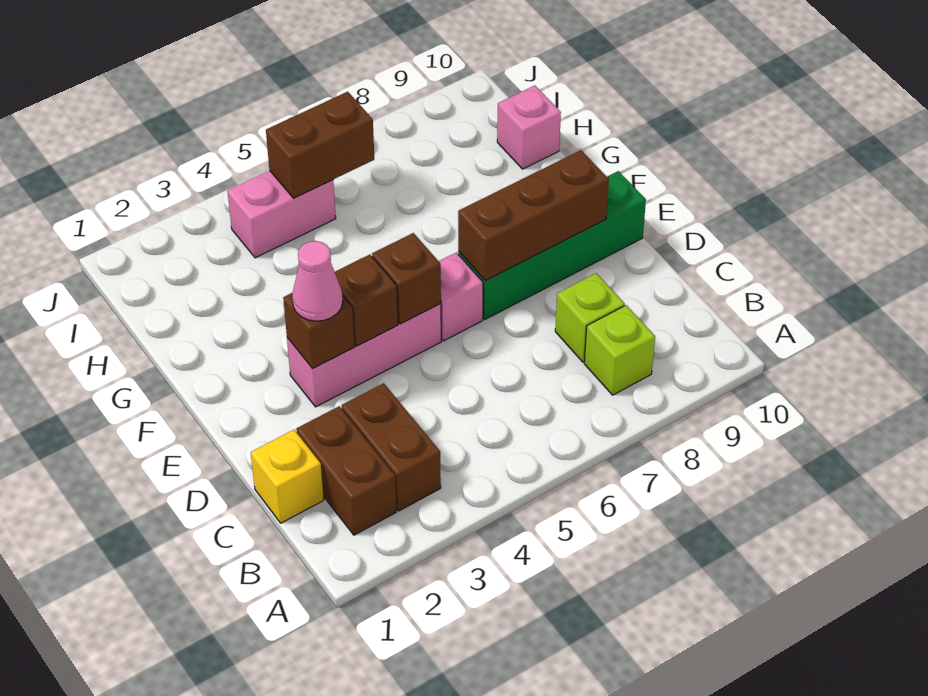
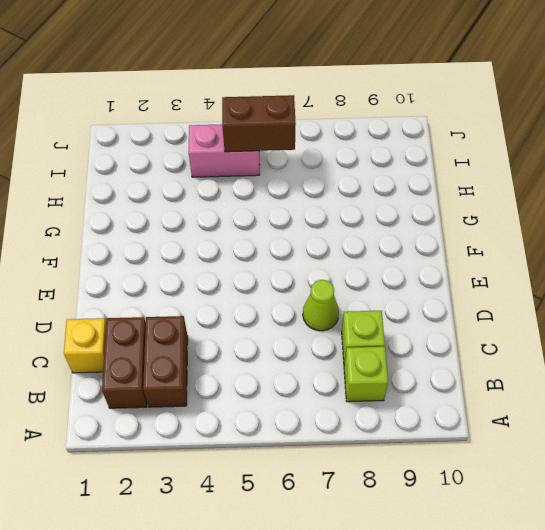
lime 1x1 cone [303,280,339,331] -> none
none -> pink 1x3 brick [287,304,441,407]
none -> pink 1x1 brick [439,252,483,341]
none -> green 1x4 brick [458,171,646,319]

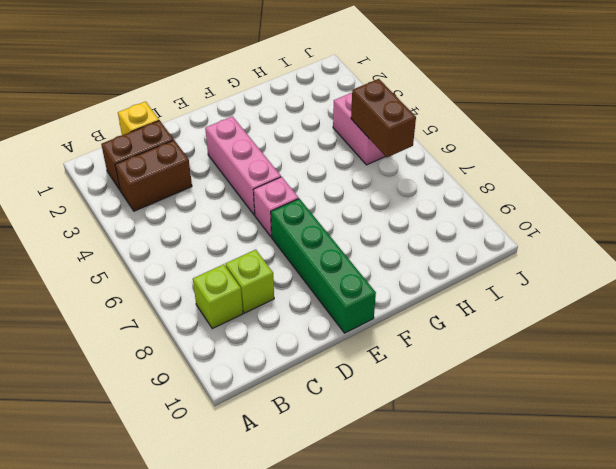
none -> pink 1x1 brick [497,86,561,169]
none -> brown 1x1 brick [283,293,355,369]
none -> brown 1x1 brick [335,255,398,346]

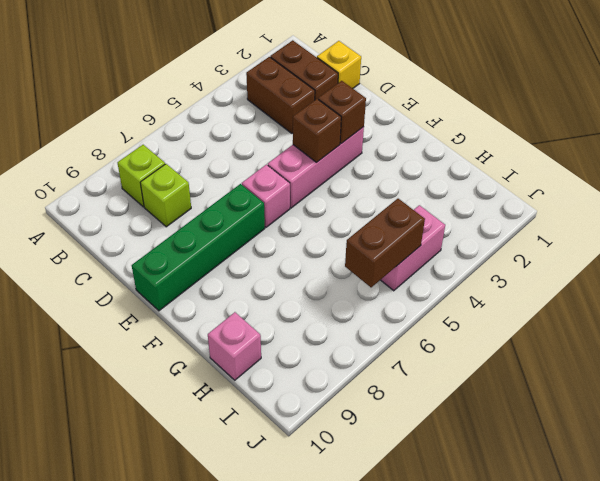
none -> brown 1x1 brick [372,233,441,324]
none -> brown 1x3 brick [458,150,609,281]
none -> pink 1x1 cone [292,241,343,321]

